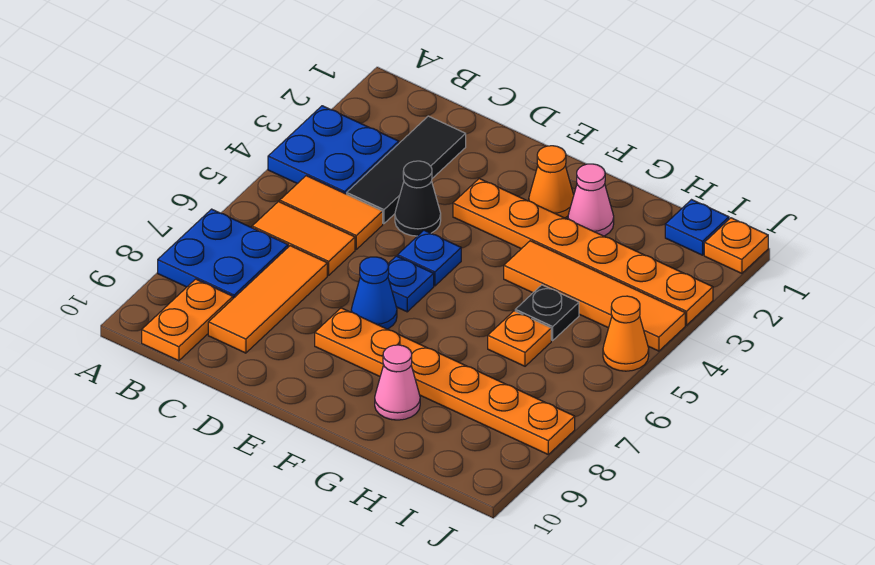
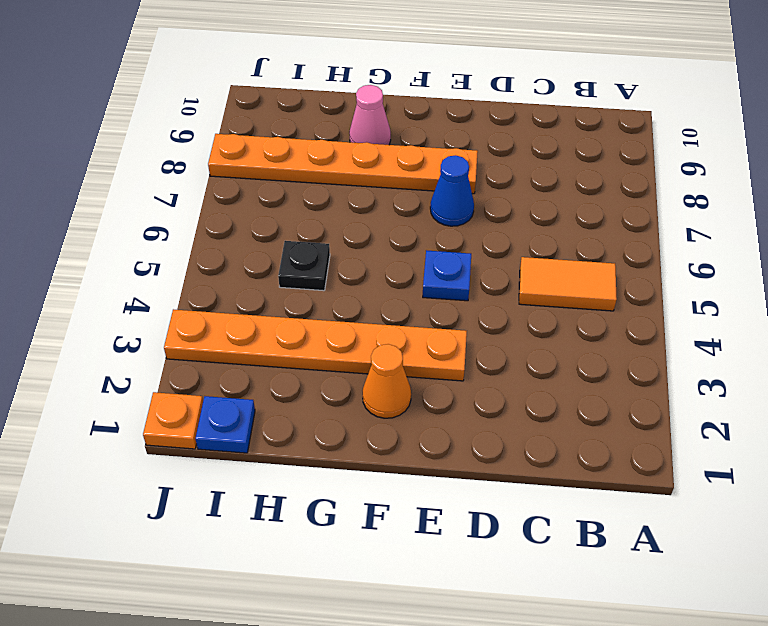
none -> blue 2x2 plate [268,106,399,194]
none -> blue 2x2 plate [158,209,288,298]
none -> orange 1x2 tile [252,202,355,275]

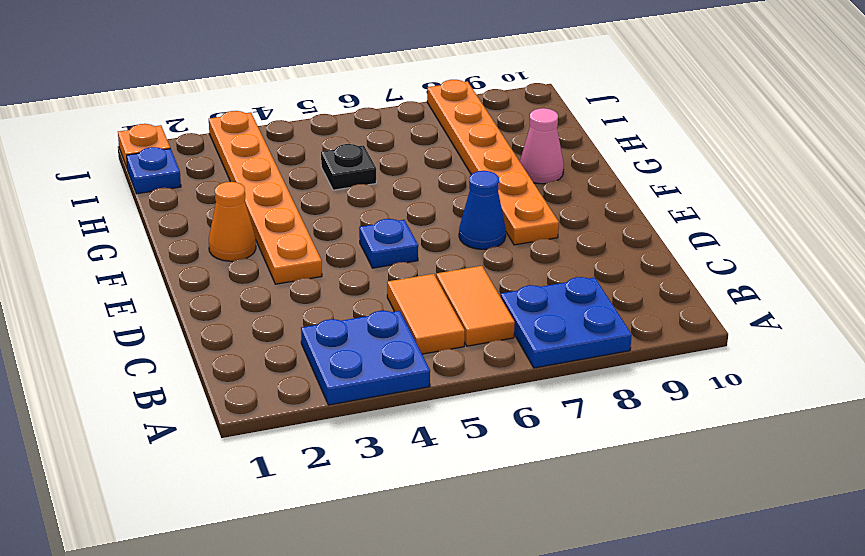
none -> orange 1x2 plate [142,279,233,361]
none -> black 1x3 tile [347,116,466,224]
none -> orange 1x3 tile [208,246,327,353]

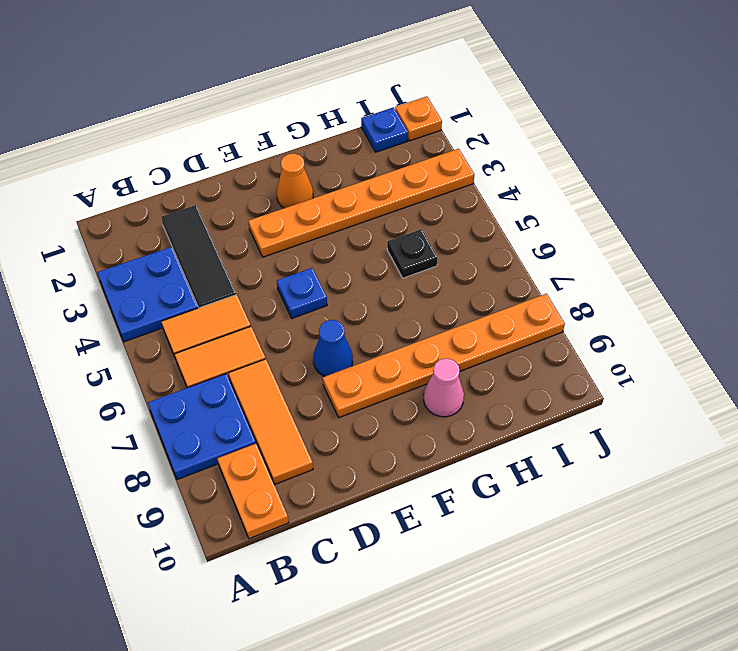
none -> black 1x1 cone [395,161,441,236]
none -> blue 1x1 plate [388,256,434,312]
none -> pink 1x1 cone [568,164,614,236]

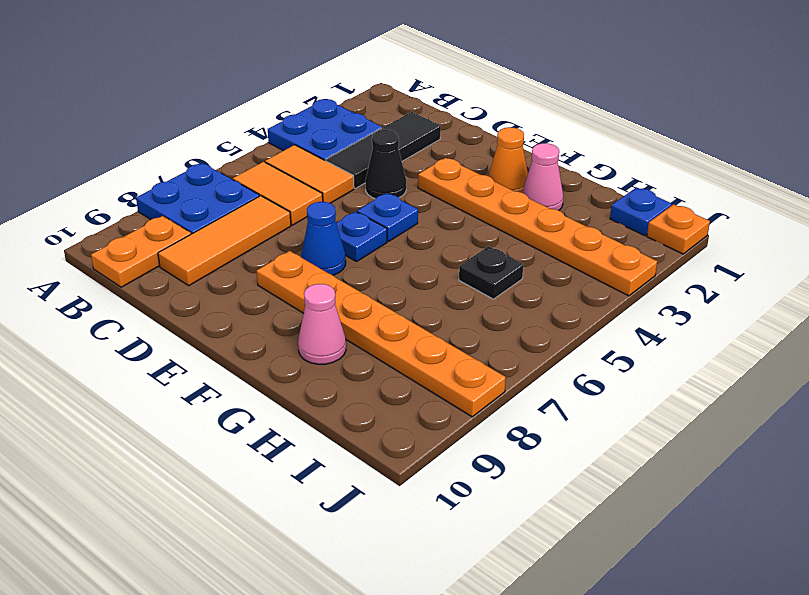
none -> orange 1x4 tile [504,241,685,351]
none -> orange 1x1 plate [488,311,551,366]
none -> orange 1x1 cone [603,296,649,371]

